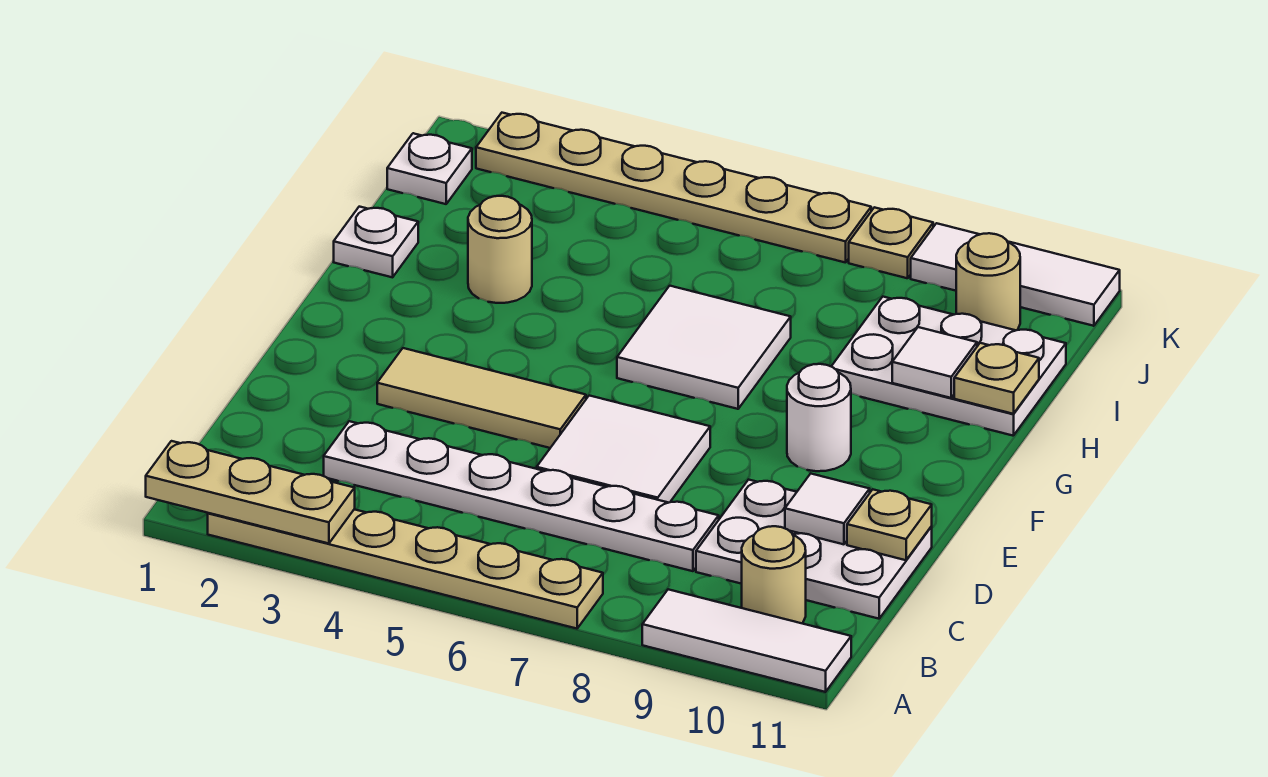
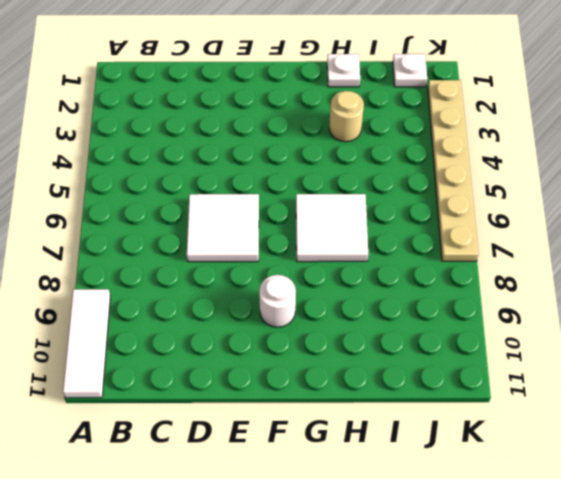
none -> tan 1x6 plate [208,509,603,629]
none -> tan 1x1 round brick [742,526,806,623]
none -> white 1x6 plate [324,421,719,571]

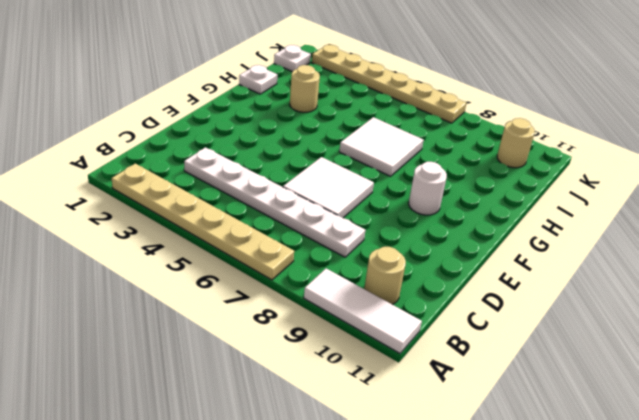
none -> white 2x3 plate [696,480,932,619]
none -> tan 1x3 tile [377,348,586,448]
none -> white 2x3 plate [831,297,1066,436]

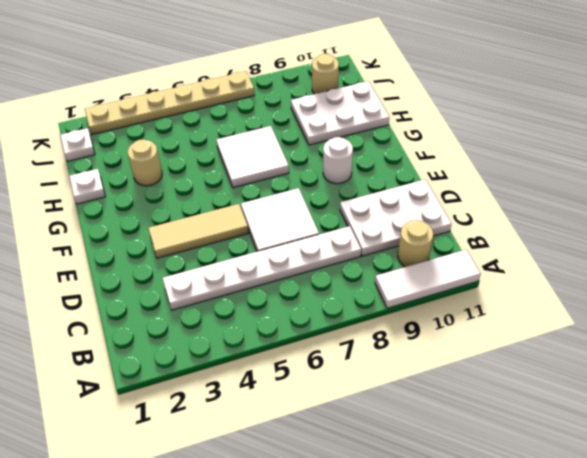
none -> tan 1x6 plate [208,509,603,629]
none -> tan 1x1 plate [849,207,933,278]
none -> white 1x3 tile [911,223,1120,326]

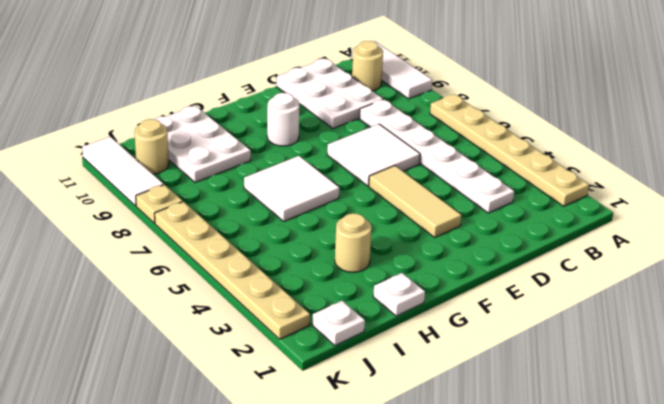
none -> tan 1x3 plate [146,441,355,544]
none -> white 1x1 tile [785,473,870,544]
none -> tan 1x1 plate [847,489,932,560]

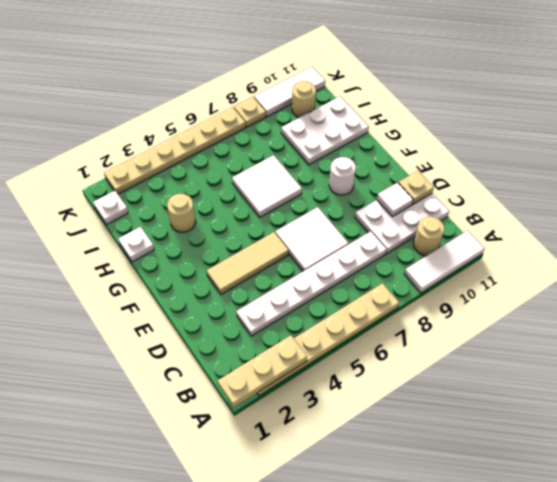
none -> white 1x1 tile [892,327,977,398]
none -> tan 1x1 plate [954,343,1039,414]

